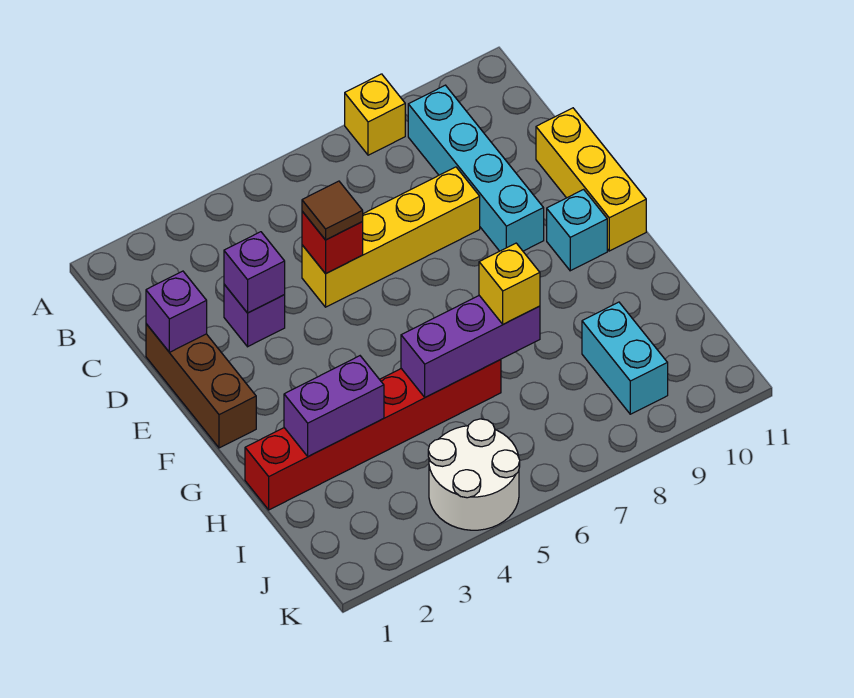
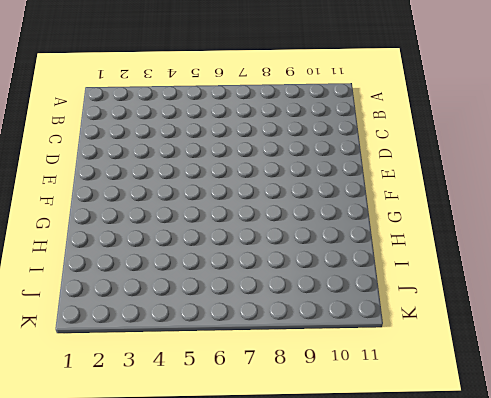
none -> yellow 1x1 brick [345,74,405,155]
none -> cyan 1x4 brick [408,85,544,251]
none -> brown 1x3 brick [146,324,256,448]

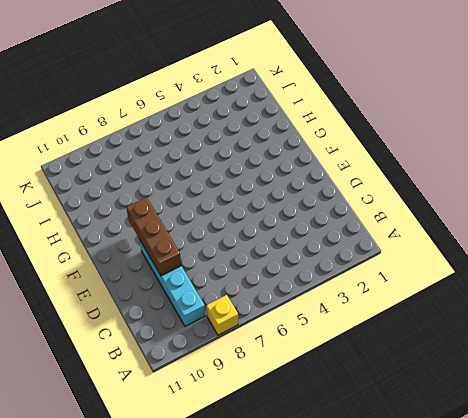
brown 1x3 brick [126,197,181,276] -> brown 1x3 brick moved to [146,324,256,448]
none -> purple 1x1 brick [224,284,285,347]
none -> yellow 1x4 brick [302,167,480,307]
none -> yellow 1x3 brick [536,108,646,251]

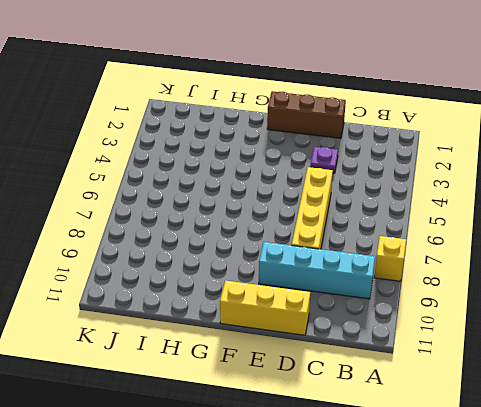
purple 1x1 plate [310,146,338,173] -> purple 1x1 brick [224,284,285,347]
none -> cyan 1x1 brick [547,190,607,271]
none -> red 1x6 brick [245,360,501,510]
none -> cyan 1x2 brick [582,302,668,414]

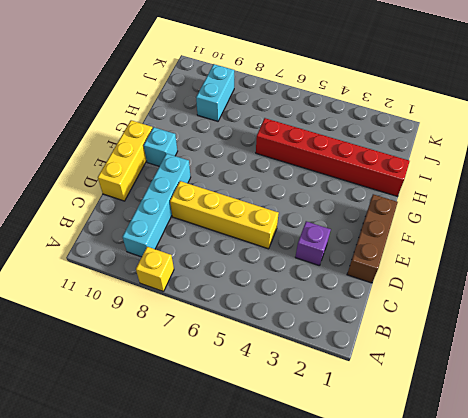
none -> white 2x2 round brick [428,419,520,530]
none -> purple 1x1 brick [146,271,207,352]
none -> purple 1x1 brick [224,232,285,313]

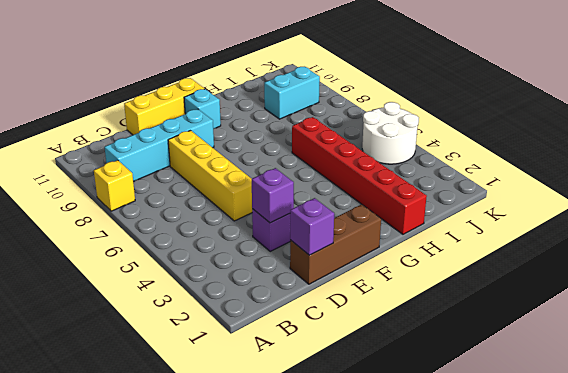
none -> red 1x1 brick [302,211,363,274]
none -> purple 1x2 brick [284,356,384,457]
none -> purple 1x3 brick [401,296,540,397]

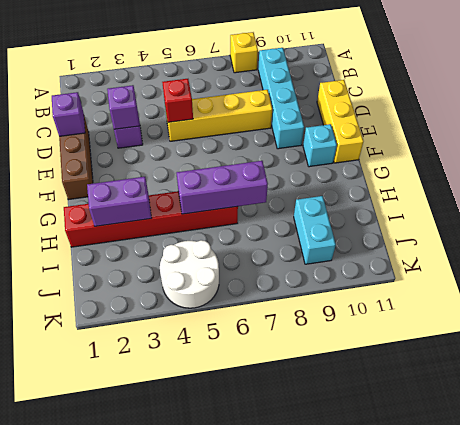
none -> brown 1x1 tile [302,181,363,240]
none -> yellow 1x1 brick [479,243,540,324]

